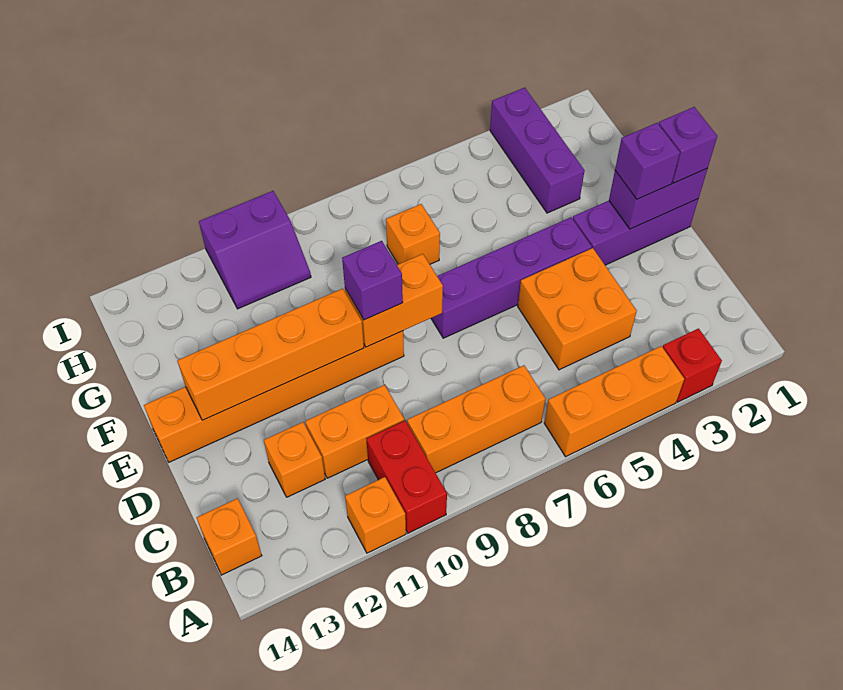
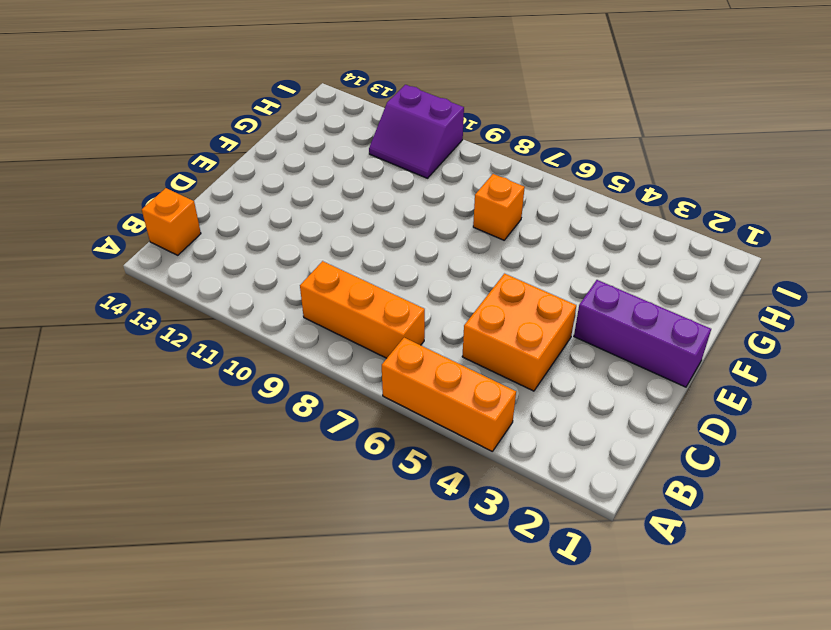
none -> red 1x1 brick [663,329,722,402]
none -> red 1x2 brick [366,421,447,533]
none -> orange 1x1 brick [345,477,406,553]

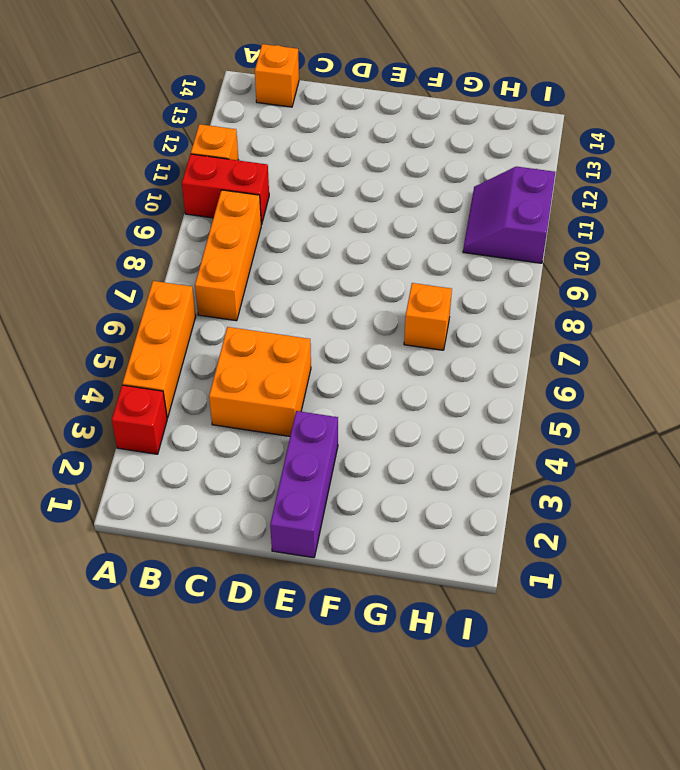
none -> orange 1x2 brick [305,385,404,478]
none -> orange 1x1 brick [264,422,325,497]
none -> purple 1x4 brick [431,217,592,338]

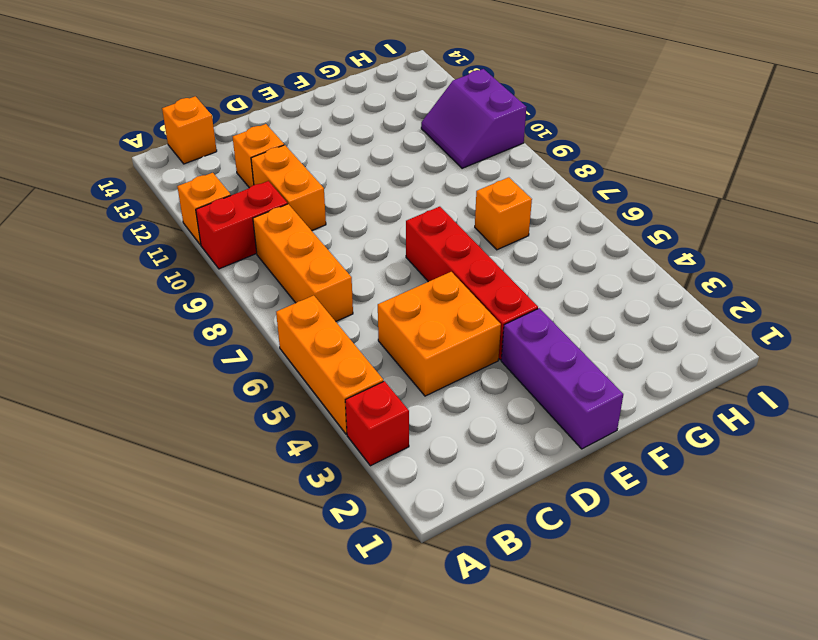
red 1x4 brick [406,207,538,360] -> purple 1x4 brick [431,217,592,338]
none -> orange 1x6 brick [144,331,404,462]
none -> purple 1x3 brick [490,88,585,213]
none -> purple 1x2 brick [609,168,708,229]

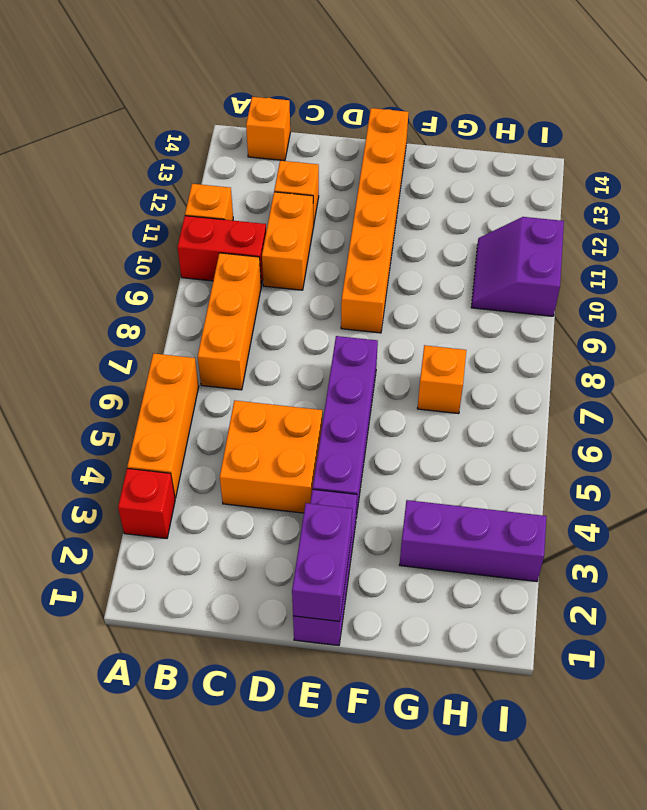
none -> orange 1x2 brick [345,254,443,347]
none -> orange 1x4 brick [177,289,364,420]
none -> purple 1x1 brick [659,107,717,183]

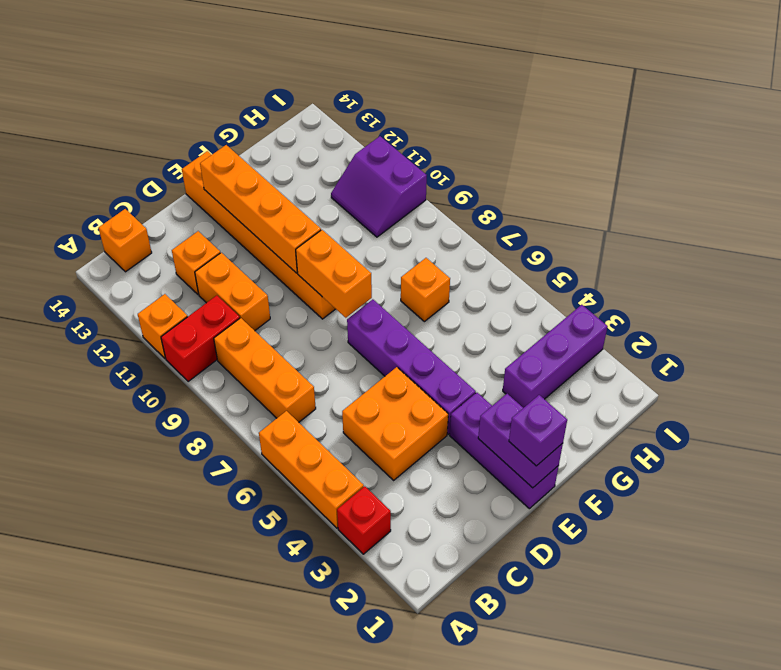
none -> purple 1x1 brick [615,123,680,199]
none -> purple 1x1 brick [342,241,403,320]

